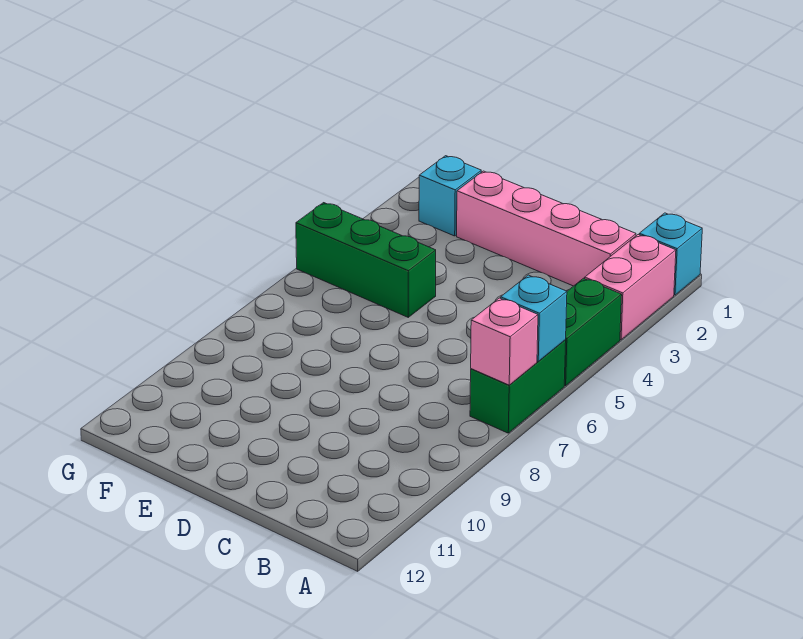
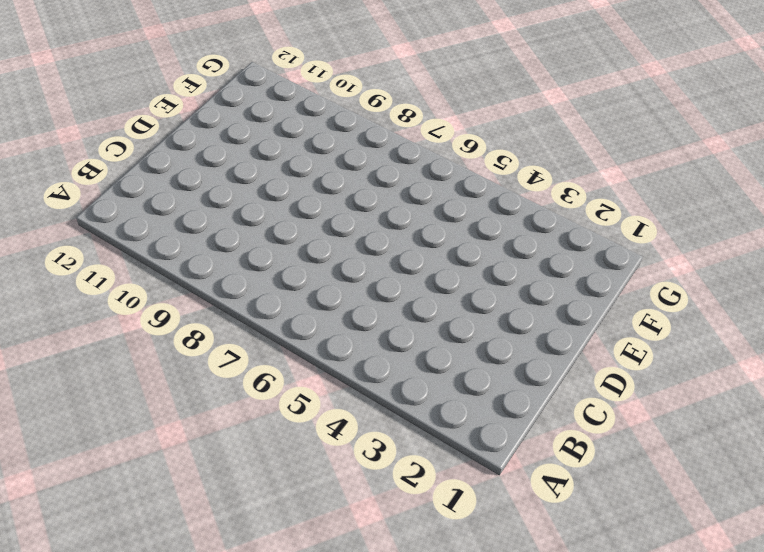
none -> cyan 1x1 brick [639,213,702,295]
none -> pink 1x2 brick [585,235,676,340]

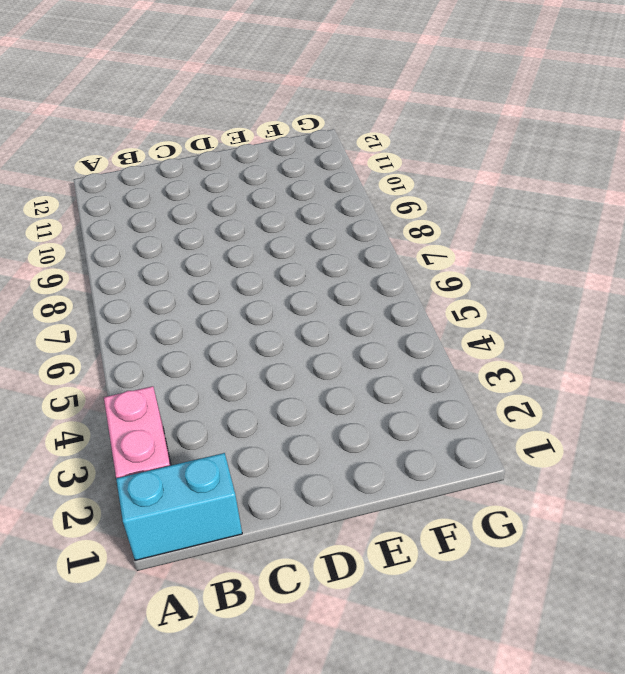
cyan 1x2 brick [116,453,242,560] -> cyan 1x1 brick [639,213,702,295]
none -> green 1x2 brick [564,278,622,386]
none -> green 1x2 brick [470,340,566,433]

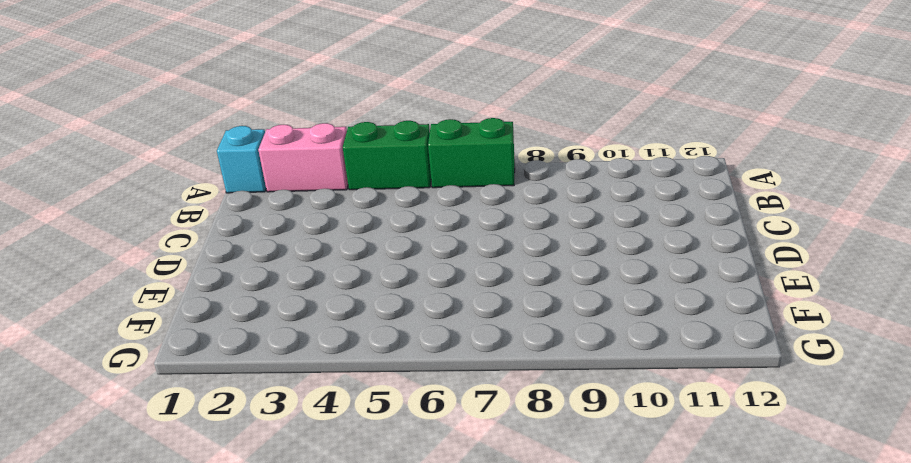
none -> pink 1x4 brick [457,171,636,286]
none -> green 1x3 brick [296,203,436,317]

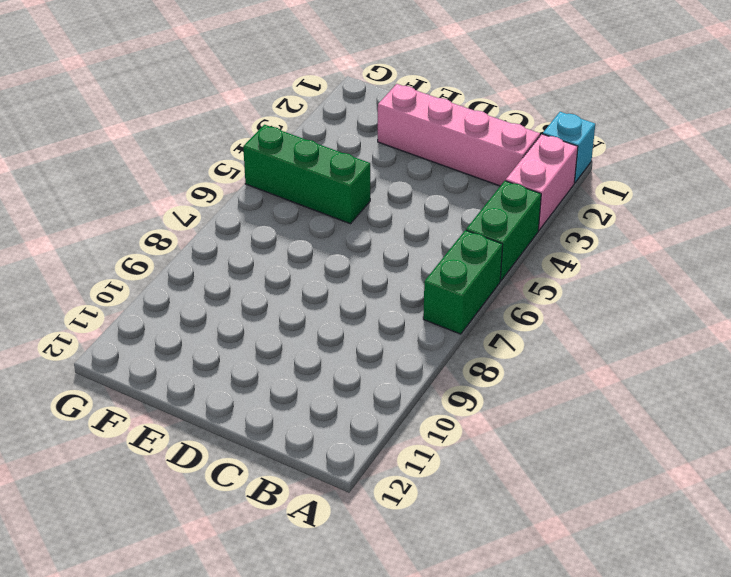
none -> cyan 1x1 brick [419,156,481,236]
none -> cyan 1x1 brick [501,275,567,361]

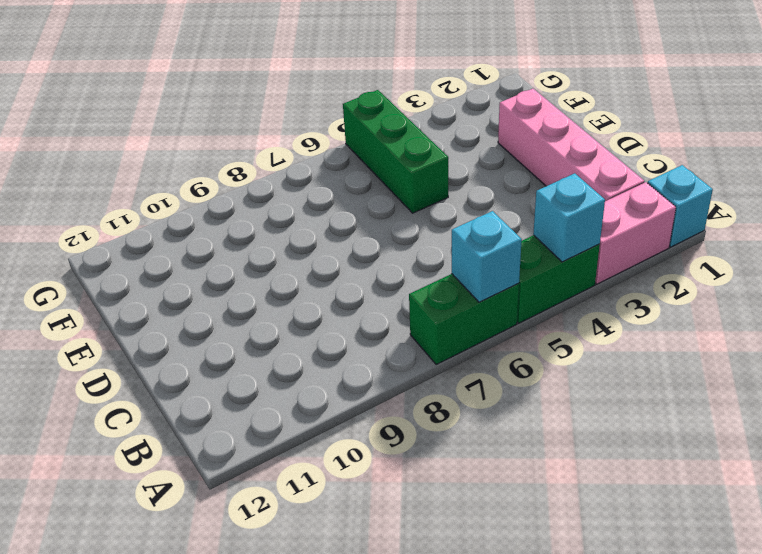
cyan 1x1 brick [533,173,605,262] -> cyan 1x1 brick moved to [419,156,481,236]
none -> pink 1x1 brick [471,298,538,385]

